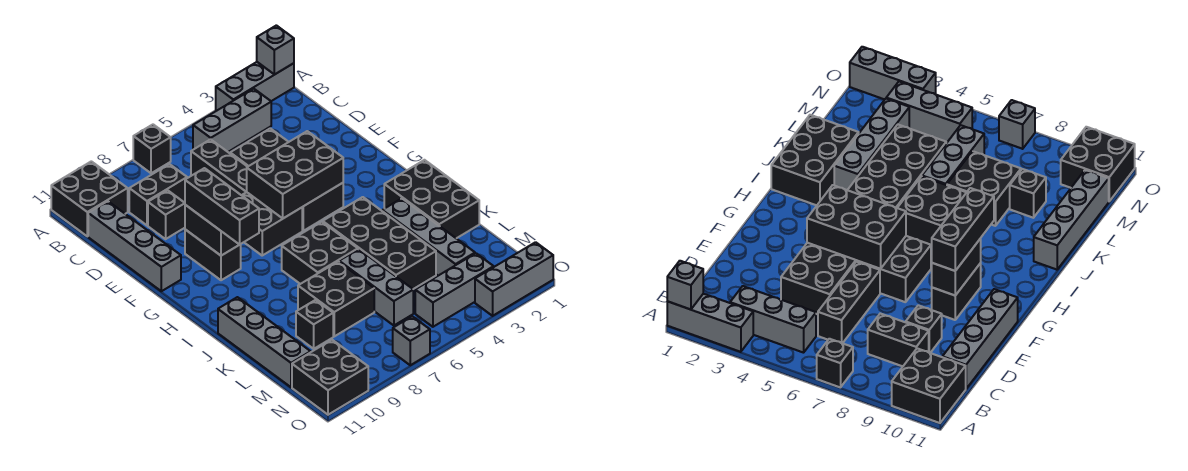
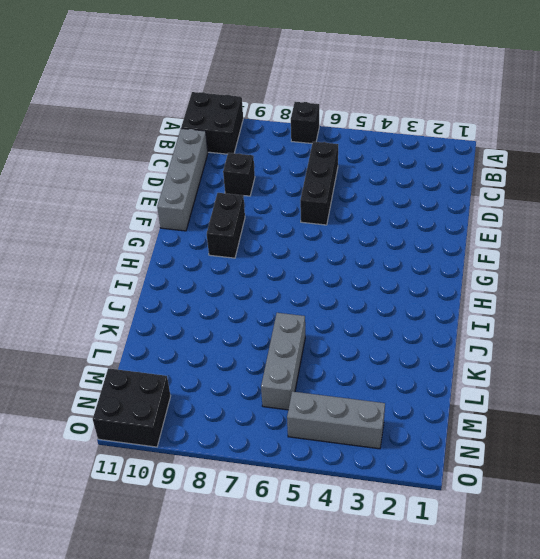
none -> grey 1x3 brick [216,62,294,111]
none -> grey 1x3 brick [193,89,271,152]
none -> black 1x2 brick [129,164,187,225]

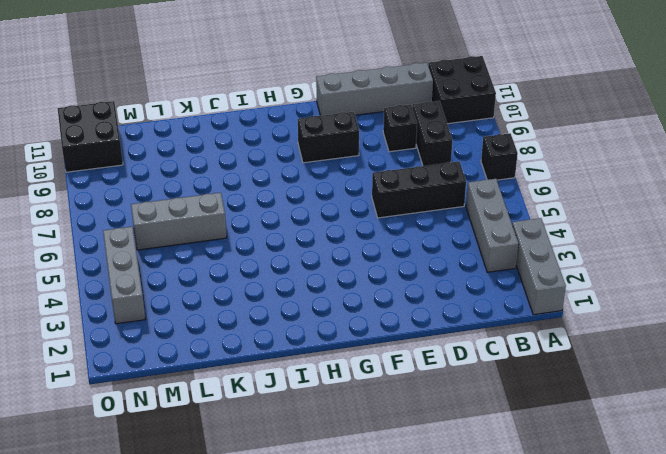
none -> black 2x4 brick [230,128,343,231]
none -> black 2x2 brick [242,192,302,255]
none -> black 2x3 brick [384,160,479,238]

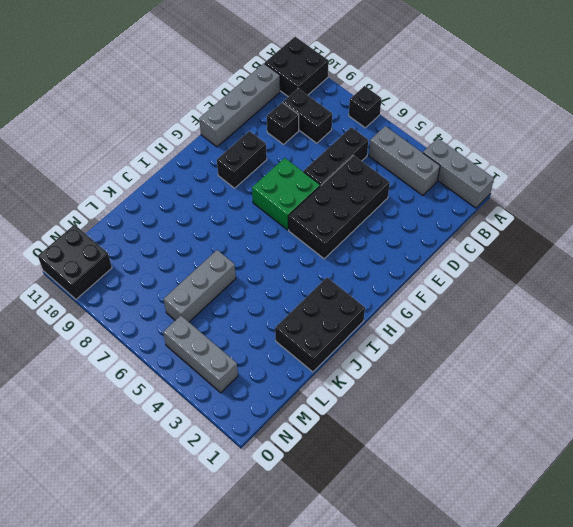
green 2x2 brick [252,158,320,230] -> black 2x2 brick [242,192,302,255]
none -> black 2x4 brick [323,197,436,289]
none -> black 2x2 brick [282,222,358,284]
none -> grey 1x4 brick [382,198,475,276]

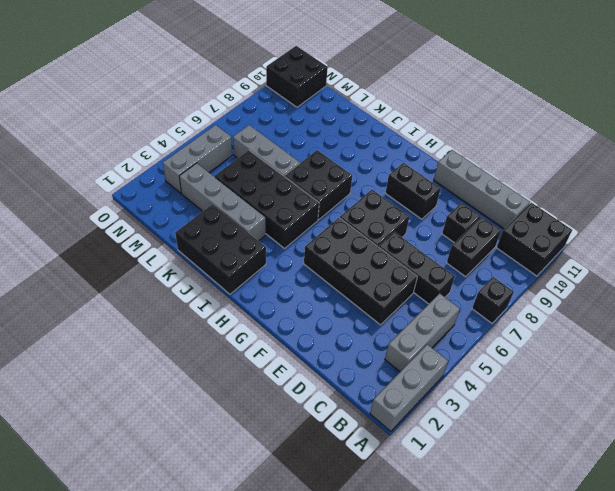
none -> grey 1x4 brick [218,297,311,387]
none -> black 2x2 brick [298,262,374,336]
none -> black 1x1 brick [296,300,333,349]

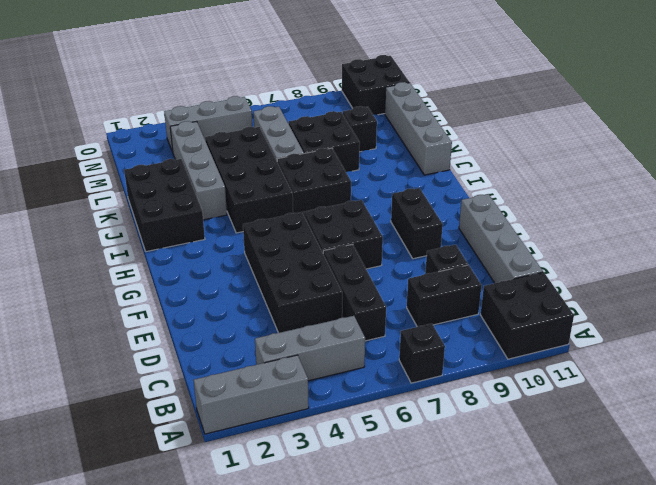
none -> grey 1x3 brick [475,242,553,316]
none -> grey 1x1 brick [393,316,430,365]
none -> grey 1x1 brick [257,25,294,74]

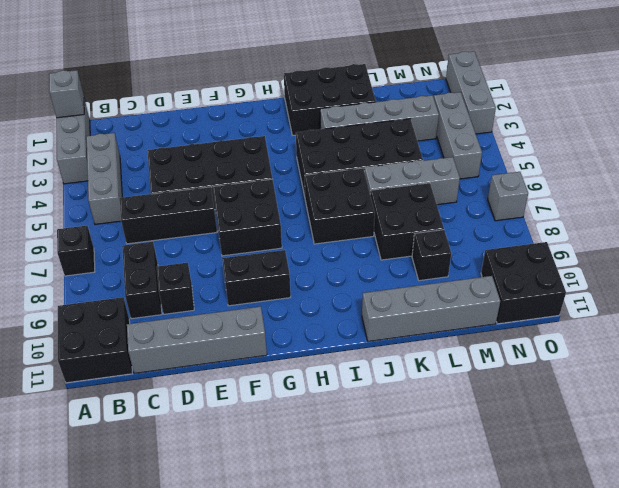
none -> black 2x3 brick [247,131,343,218]
none -> black 1x2 brick [185,205,239,256]
none -> black 1x3 brick [185,168,259,245]

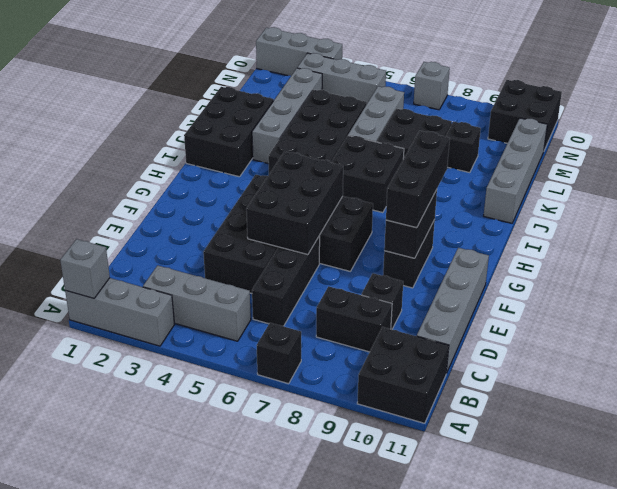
black 2x3 brick [246,152,343,255] -> black 2x3 brick turned to [247,131,343,218]

